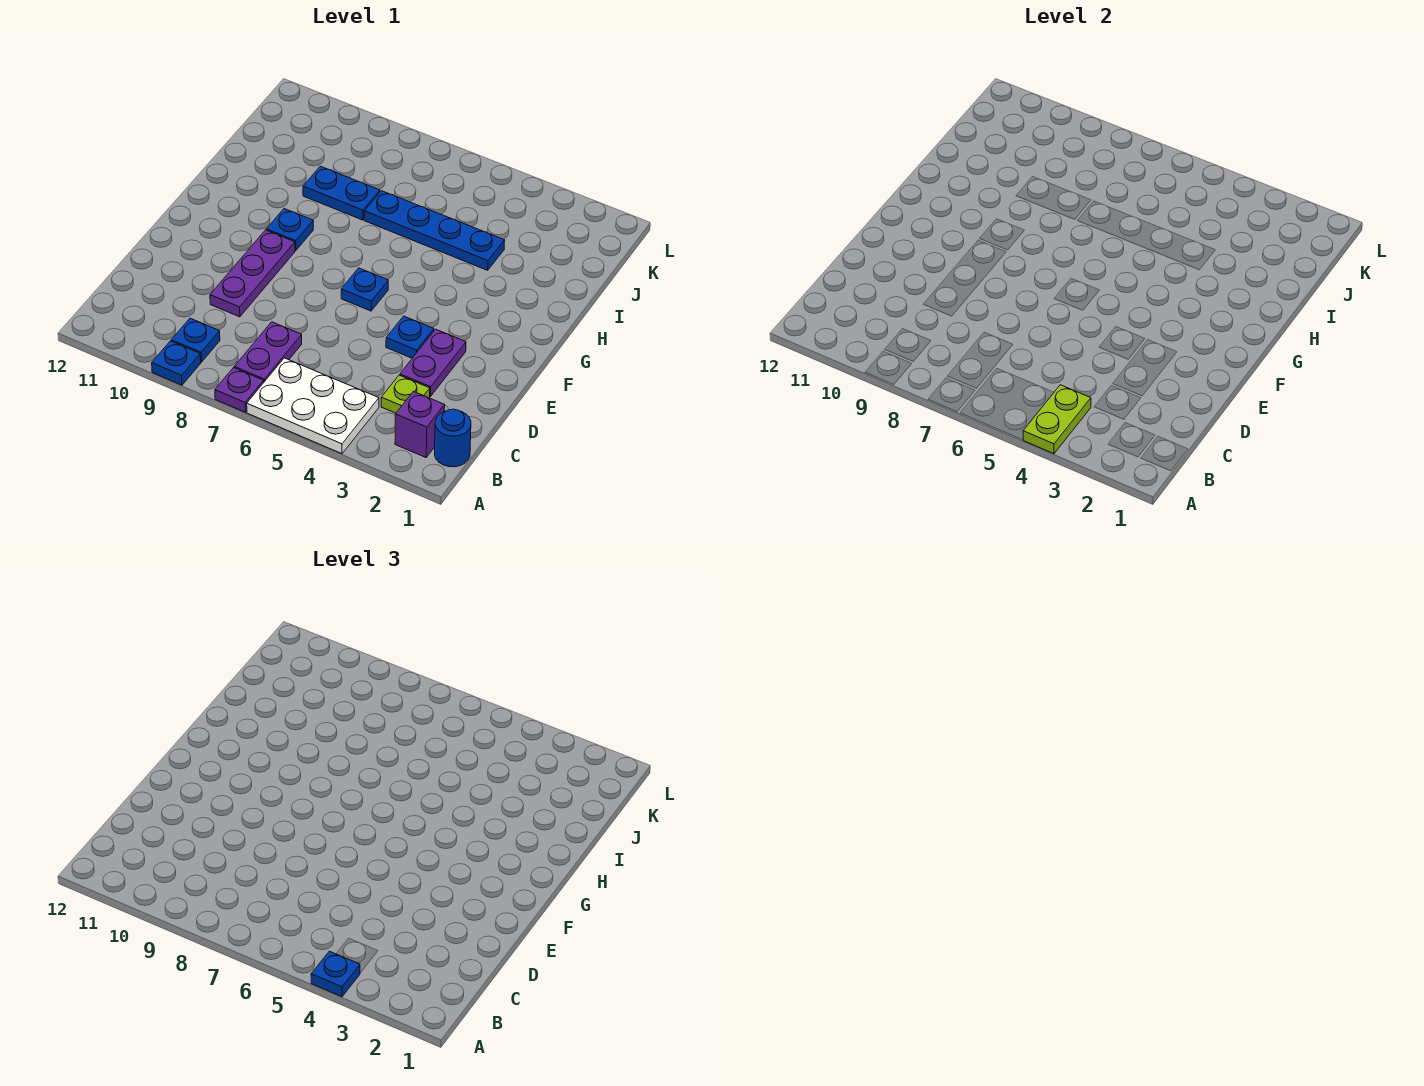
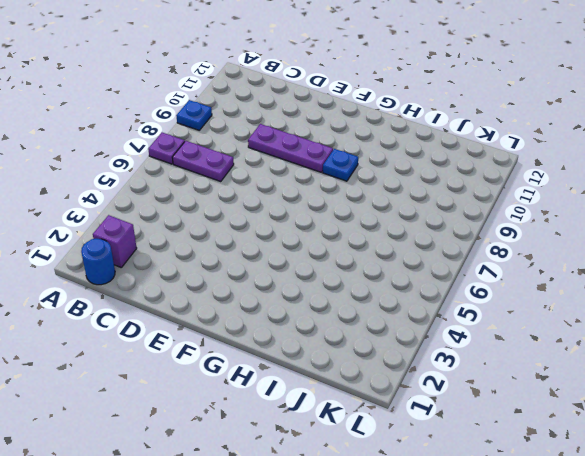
none -> white 2x3 plate [247,358,379,454]
none -> blue 1x1 plate [171,318,220,362]
none -> lime 1x1 plate [381,375,430,413]

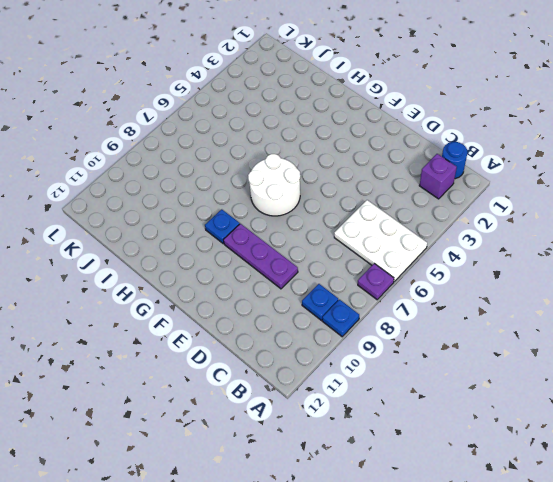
white 2x3 plate [334,200,427,282] -> white 2x3 plate turned to [247,358,379,454]
white 2x2 round brick [248,154,300,216] -> blue 1x1 plate [341,268,388,311]
none -> purple 1x2 plate [234,322,302,382]
none -> lime 1x1 plate [381,375,430,413]
none -> purple 1x2 plate [400,329,466,397]

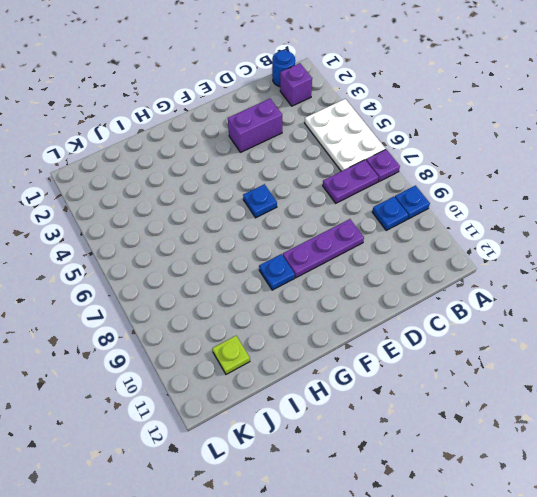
purple 1x2 brick [228,99,282,152] -> purple 1x2 plate [400,329,466,397]
lime 1x1 plate [212,336,250,374] -> lime 1x1 plate moved to [381,375,430,413]
none -> blue 1x1 plate [386,316,434,358]
none -> blue 1x4 plate [364,191,505,270]
none -> blue 1x2 plate [303,166,380,220]

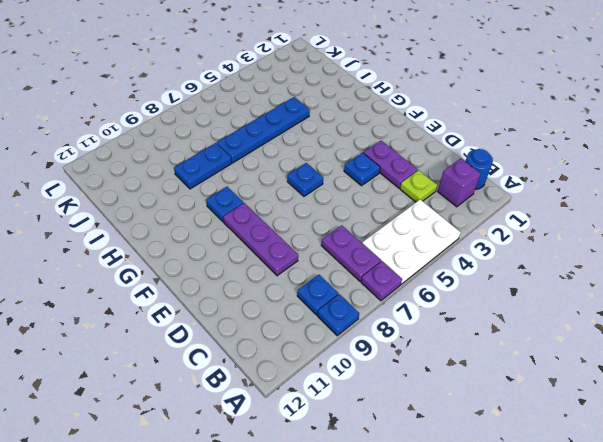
none -> lime 1x2 plate [1023,385,1091,454]
none -> blue 1x1 plate [311,951,360,997]

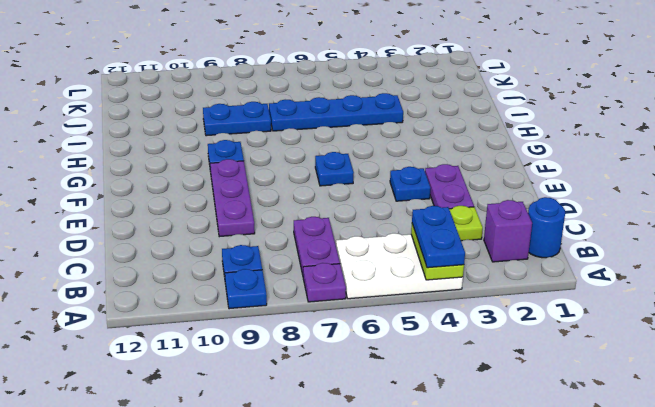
blue 1x2 plate [412,206,465,268] -> blue 1x1 plate [311,951,360,997]

